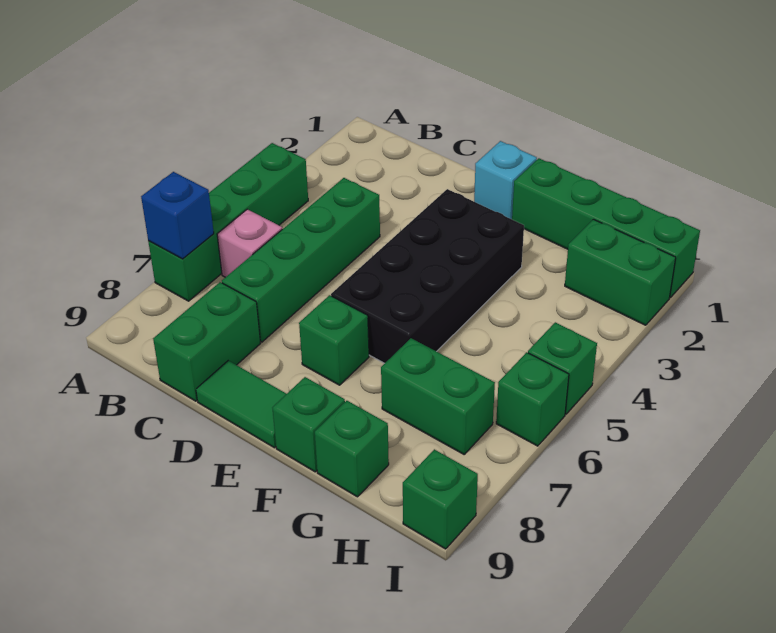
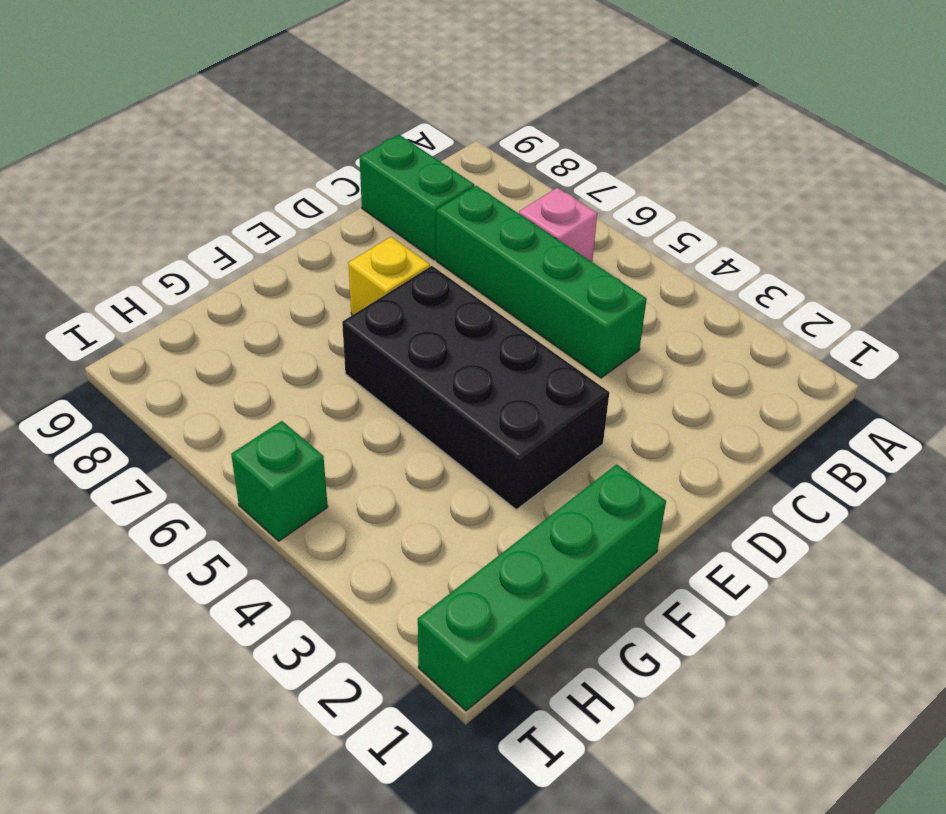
yellow 1x1 brick [348,237,430,315] -> green 1x1 brick [299,295,369,385]
none -> green 1x4 brick [148,143,308,301]
none -> green 1x2 tile [196,361,286,448]
none -> cyan 1x1 brick [474,141,537,219]

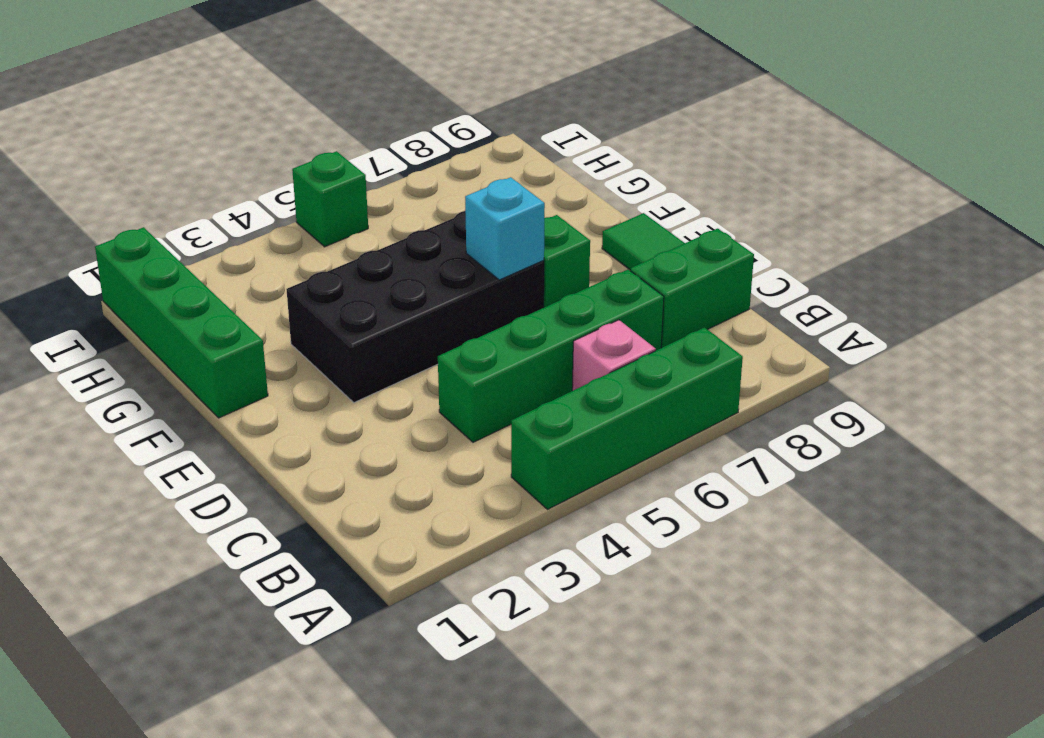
cyan 1x1 brick [465,177,545,280] -> cyan 1x1 brick moved to [474,141,537,219]
none -> green 1x1 brick [273,377,345,472]
none -> green 1x2 brick [381,338,495,454]
none -> green 1x1 brick [315,401,389,497]

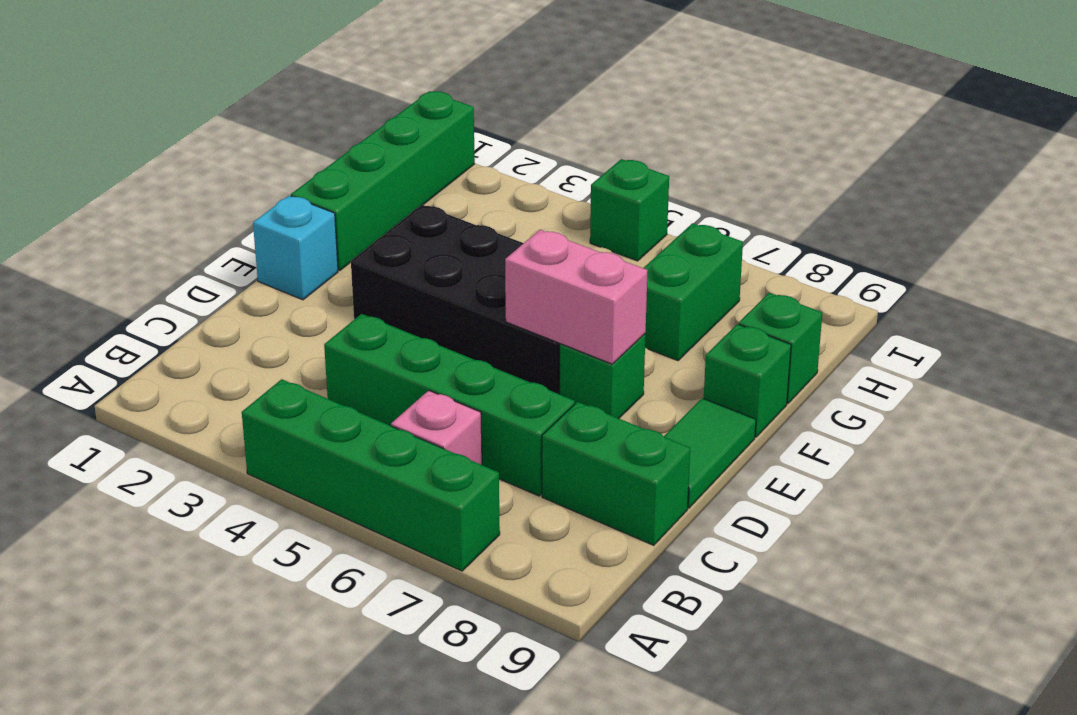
pink 1x2 brick [505,230,648,364] -> none
none -> green 1x2 brick [565,219,676,325]
none -> green 1x1 brick [496,352,569,446]
none -> green 1x1 brick [403,449,478,549]

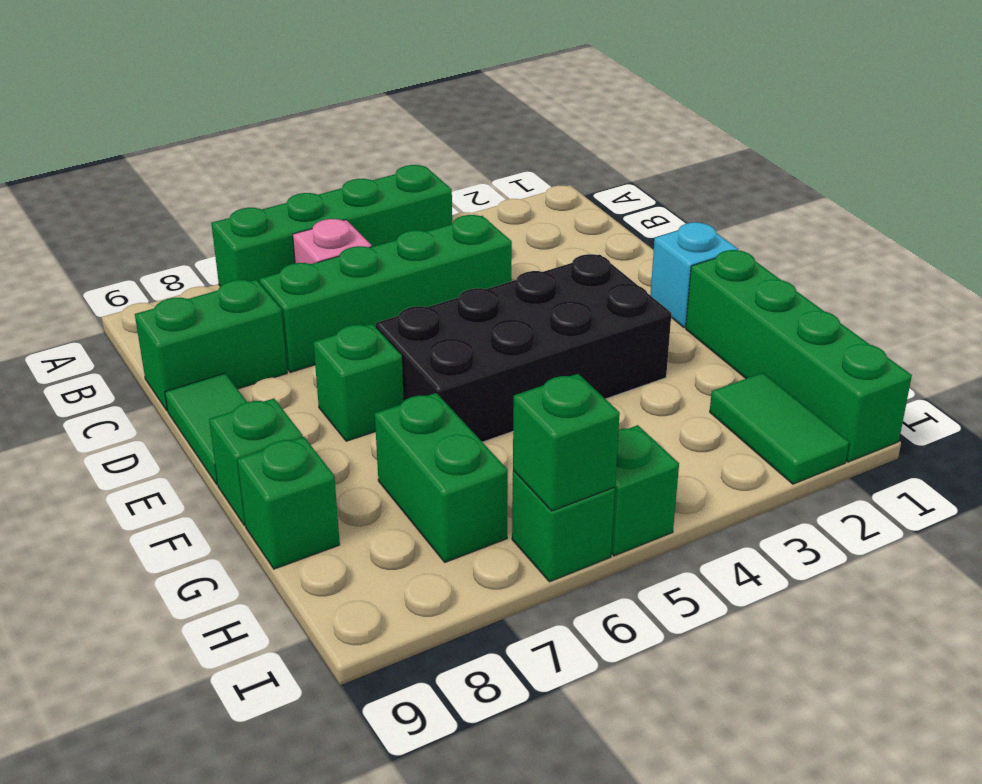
green 1x2 tile [710,373,849,484] -> green 1x2 brick [565,219,676,325]
green 1x1 brick [513,374,620,511] -> green 1x1 brick moved to [403,449,478,549]
none -> blue 1x1 brick [141,172,214,259]

